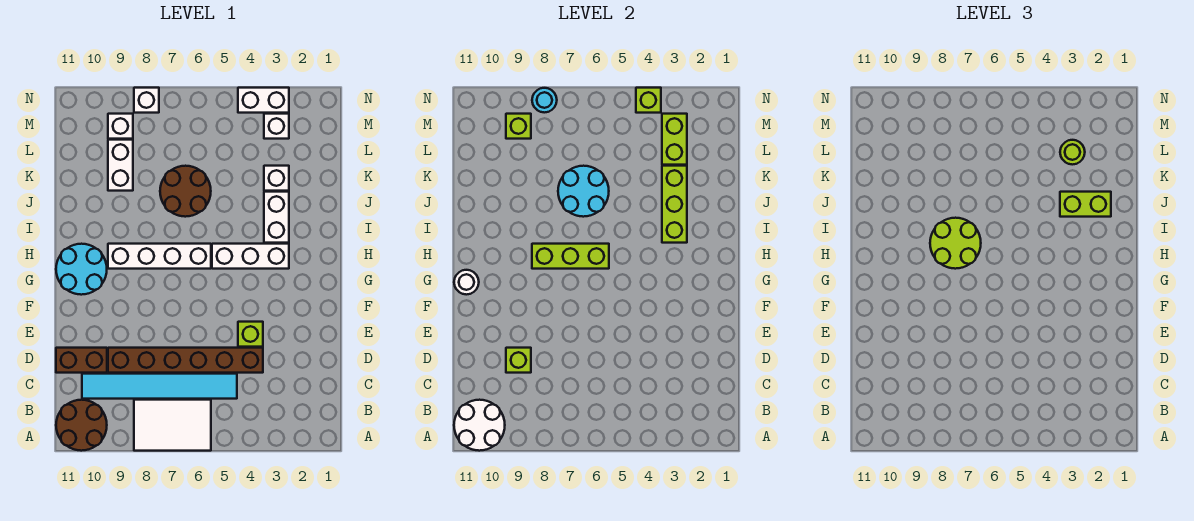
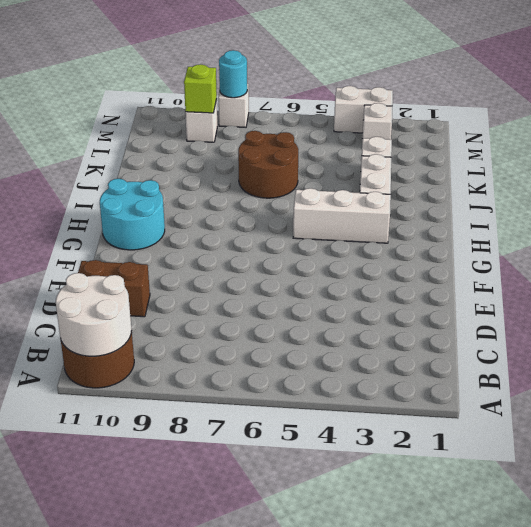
none -> white 2x3 tile [134,400,211,451]
none -> cyan 1x6 tile [82,374,237,399]
none -> brown 1x6 brick [108,348,263,373]
none -> lime 1x1 brick [238,322,263,347]

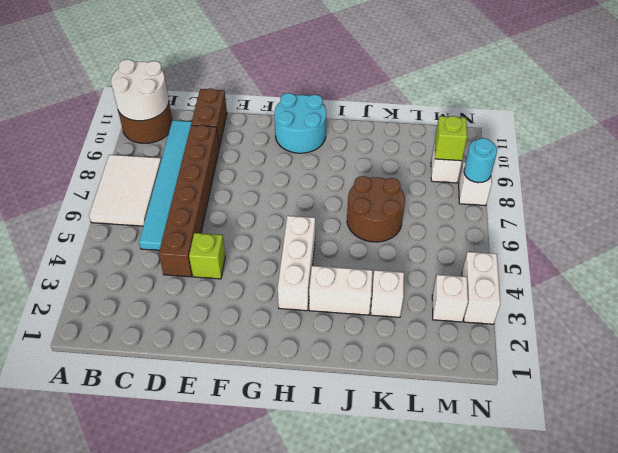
none -> white 1x4 brick [108,244,211,269]
none -> white 1x2 brick [108,140,133,191]
none -> lime 1x1 brick [506,348,531,373]
none -> white 1x1 round brick [454,270,479,295]

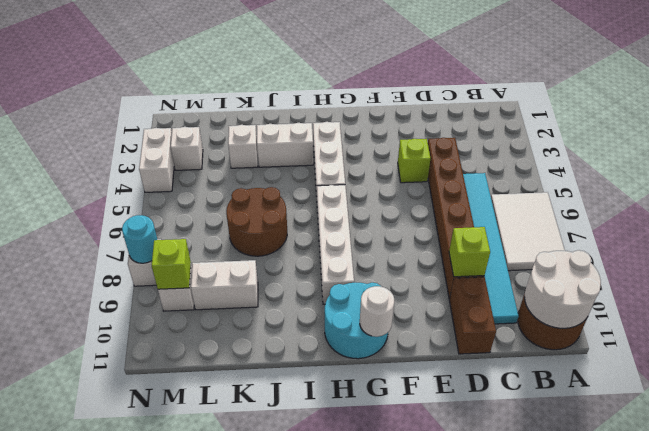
none -> lime 1x3 brick [532,244,609,269]
none -> lime 1x3 brick [662,166,687,243]
none -> cyan 2x2 round brick [558,166,609,217]
none -> lime 1x2 brick [662,114,687,165]

